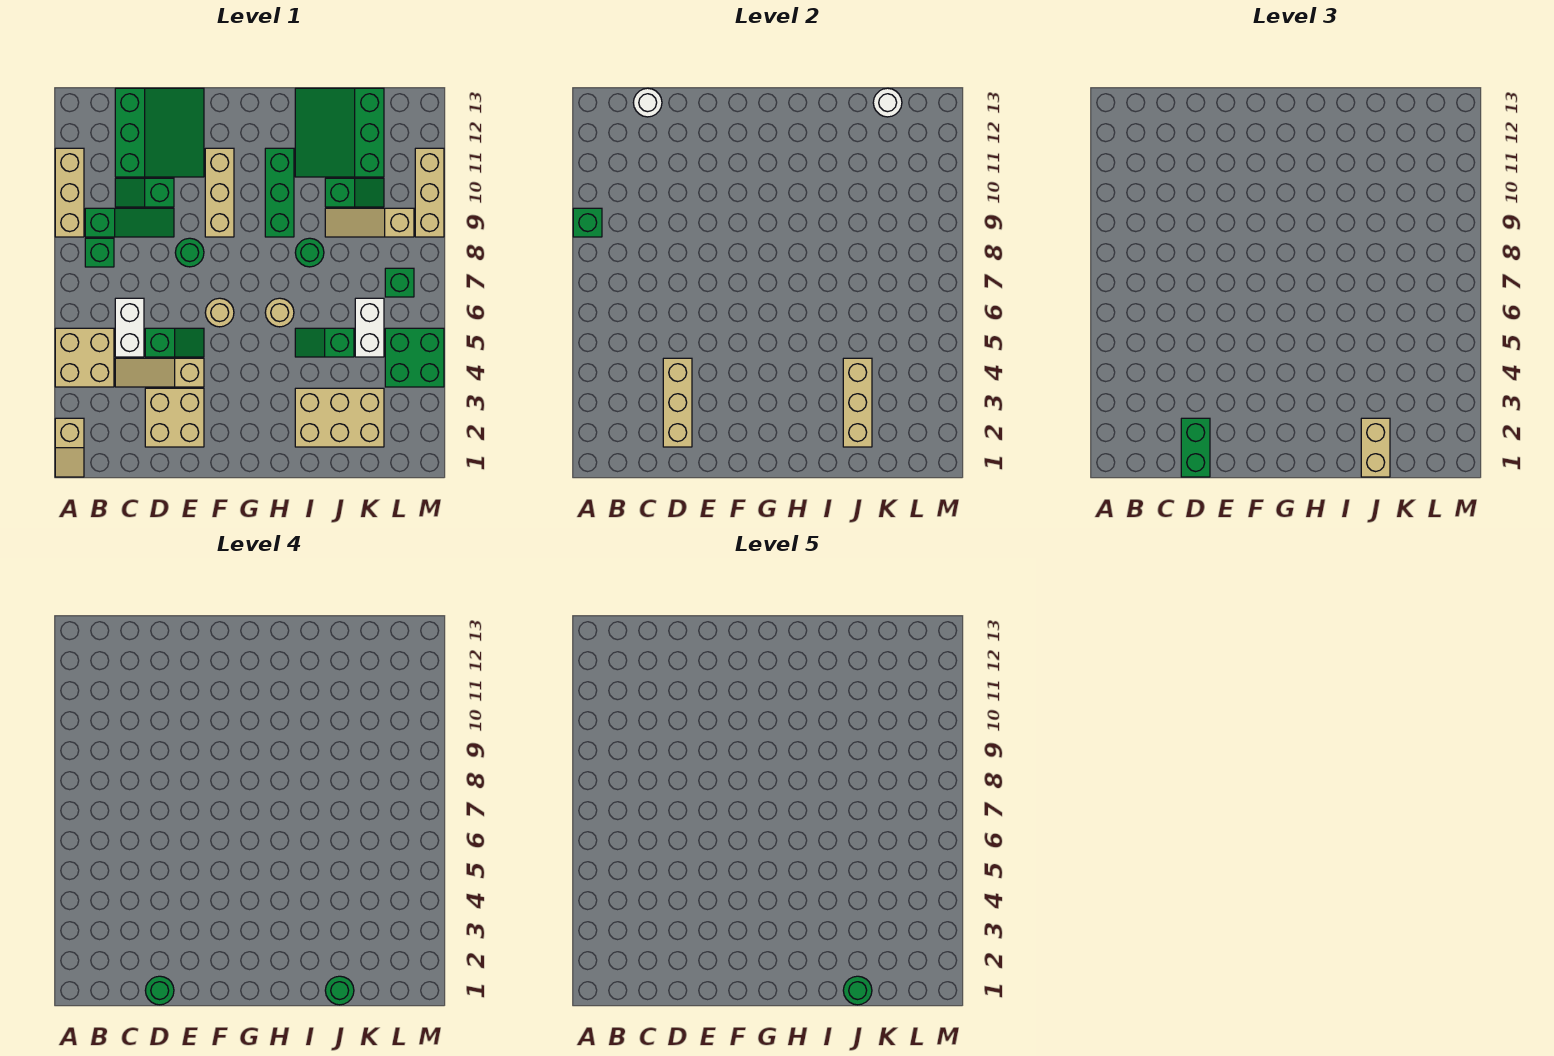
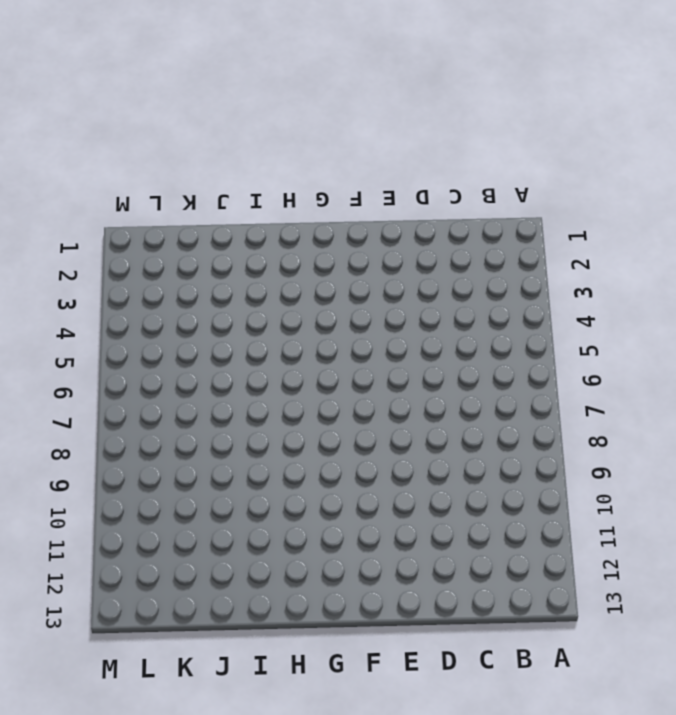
none -> tan 1x2 slope [55,418,84,477]
none -> tan 2x2 brick [55,328,114,387]
none -> tan 1x3 brick [55,148,84,237]
none -> green 1x1 brick [85,238,114,267]

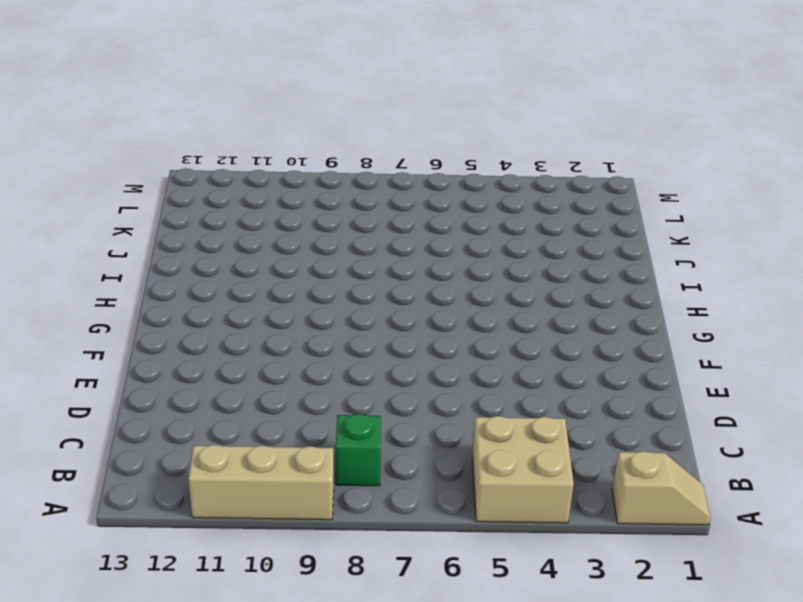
none -> green 1x3 slope [85,208,174,237]
none -> tan 1x3 slope [115,358,204,387]
none -> white 1x2 brick [115,298,144,357]
none -> green 1x2 slope [115,178,174,207]

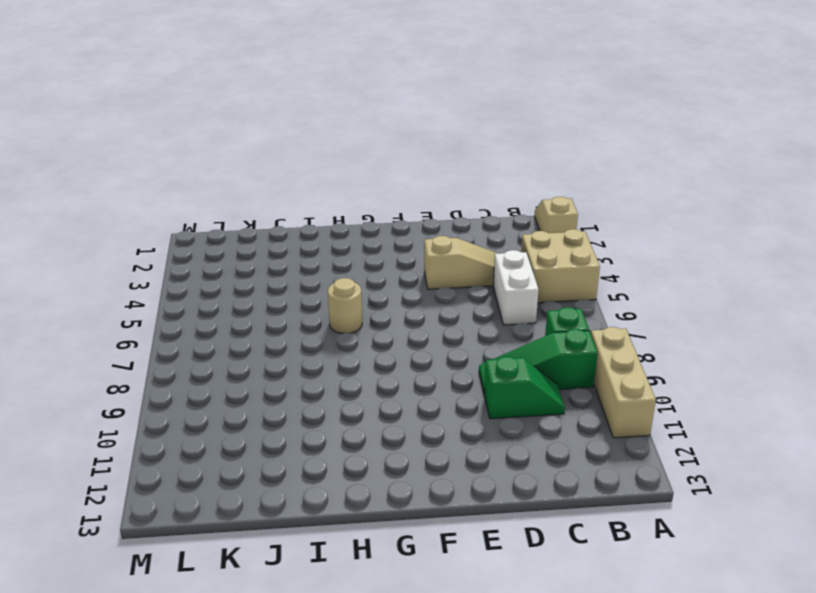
none -> green 3x3 slope [115,88,204,177]
none -> tan 2x2 brick [145,388,204,447]
none -> green 1x2 slope [145,328,204,357]
none -> green 1x1 round brick [175,238,204,267]

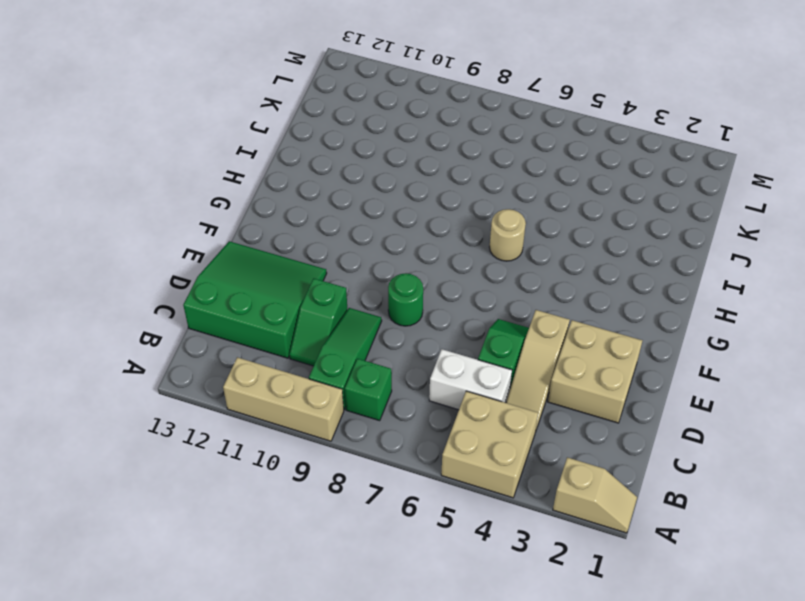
none -> tan 1x1 round brick [205,298,234,327]
none -> tan 1x3 brick [205,148,234,237]
none -> green 1x3 brick [265,148,294,237]
none -> tan 2x3 brick [295,388,384,447]

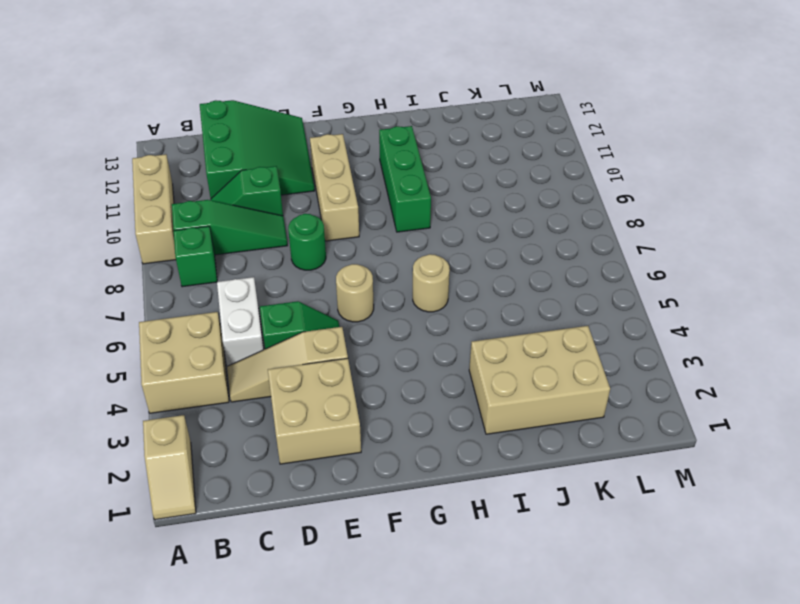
none -> green 1x2 slope [295,328,354,357]
none -> green 1x1 round brick [295,238,324,267]
none -> green 3x3 slope [295,88,384,177]
none -> tan 1x3 slope [325,208,414,237]

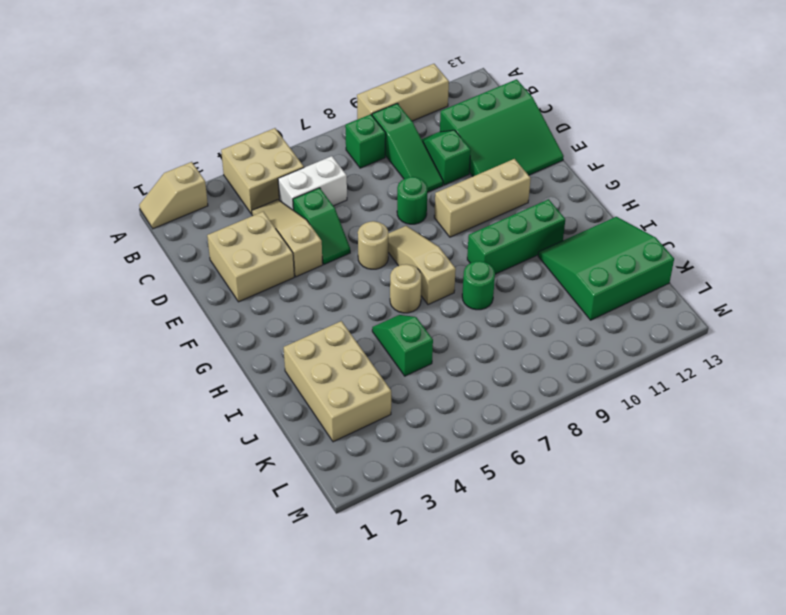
tan 1x3 slope [388,226,456,305] -> tan 1x3 slope moved to [325,208,414,237]
none -> green 1x2 slope [325,178,384,207]
none -> white 1x2 brick [355,298,384,357]
none -> green 2x2 brick [385,328,444,387]
none -> green 1x1 brick [385,268,414,297]

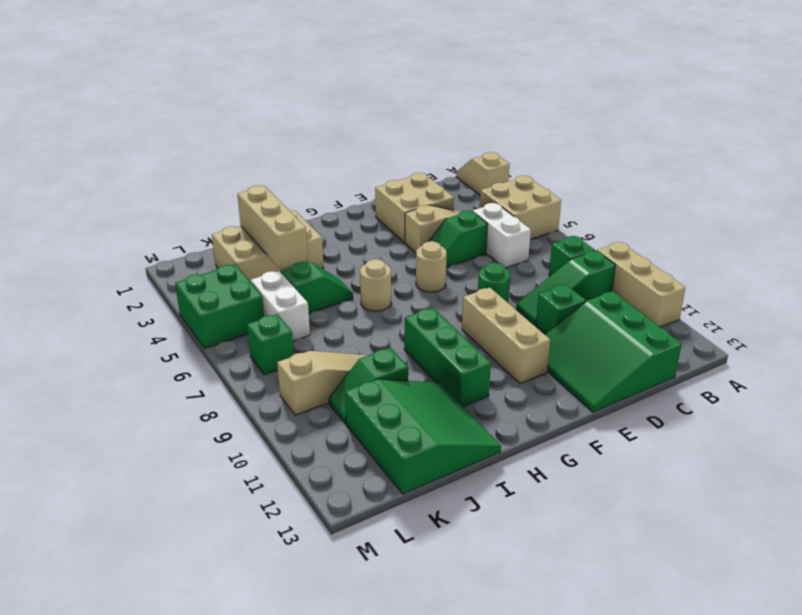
none -> green 1x1 round brick [295,238,324,267]
none -> tan 1x3 brick [415,148,444,237]
none -> green 1x1 brick [573,208,602,237]
none -> white 1x1 round brick [633,88,662,117]

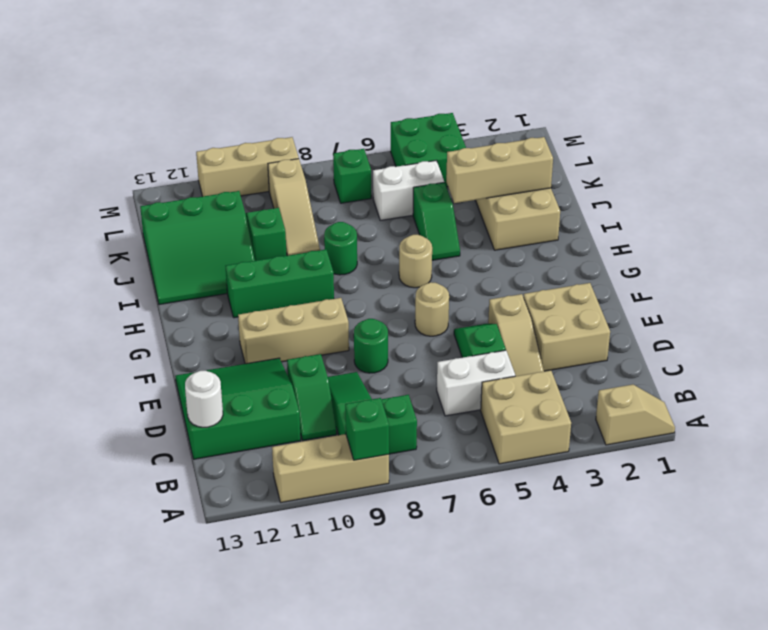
none -> tan 1x3 brick [663,358,692,447]
none -> white 1x1 round brick [873,88,902,117]
none -> green 1x2 brick [1181,418,1210,477]
none -> tan 1x2 brick [1361,418,1390,477]

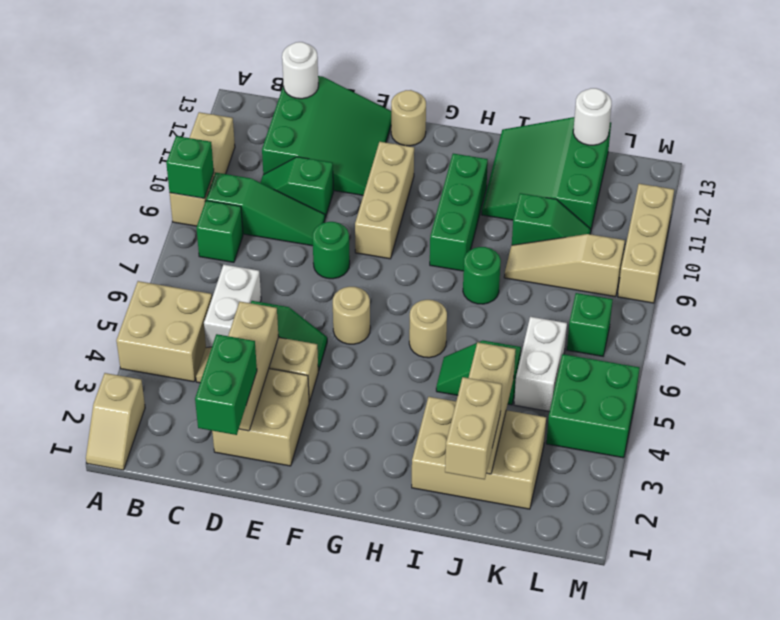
tan 1x1 round brick [391,90,426,146] -> none
none -> green 1x1 round brick [145,976,174,1005]
none -> green 1x1 round brick [325,976,354,1005]
none -> green 1x1 round brick [843,976,872,1005]

